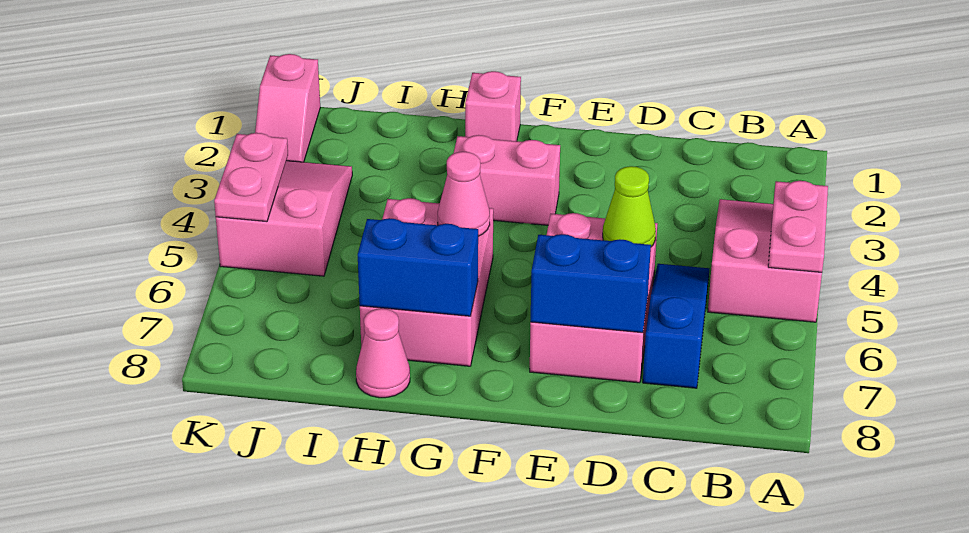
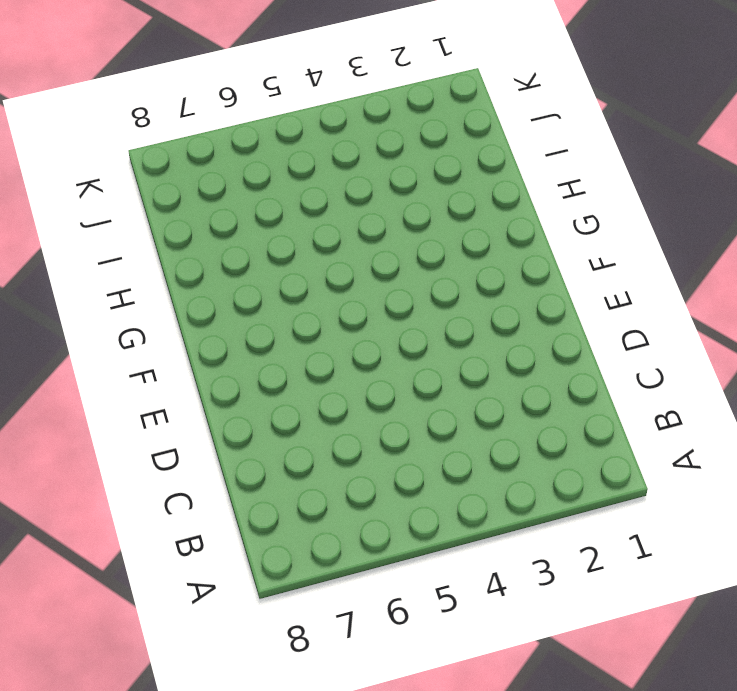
none -> pink 2x3 slope [708,199,822,322]
none -> blue 1x3 slope [643,264,709,388]
none -> pink 2x3 brick [530,213,658,383]

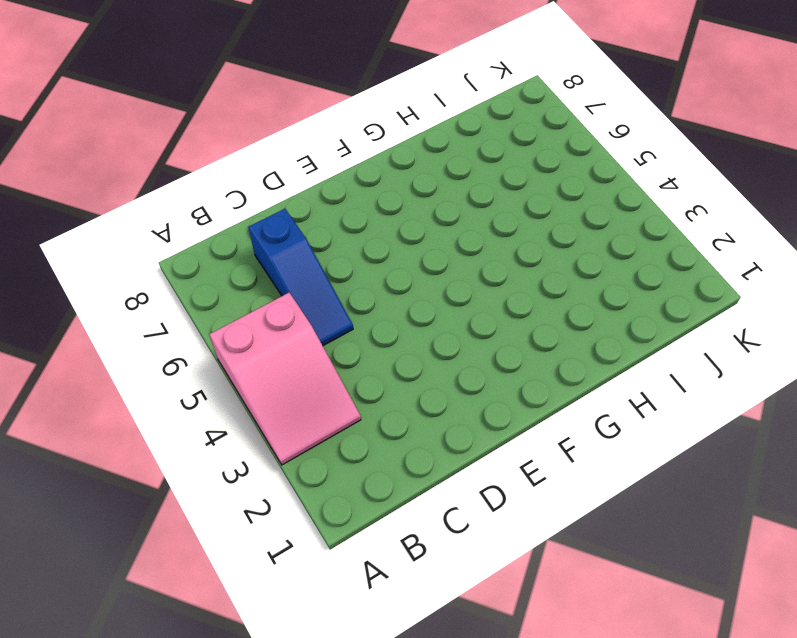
none -> pink 2x3 brick [530,213,658,383]
none -> pink 1x2 brick [453,135,560,225]
none -> pink 1x1 brick [465,71,521,141]

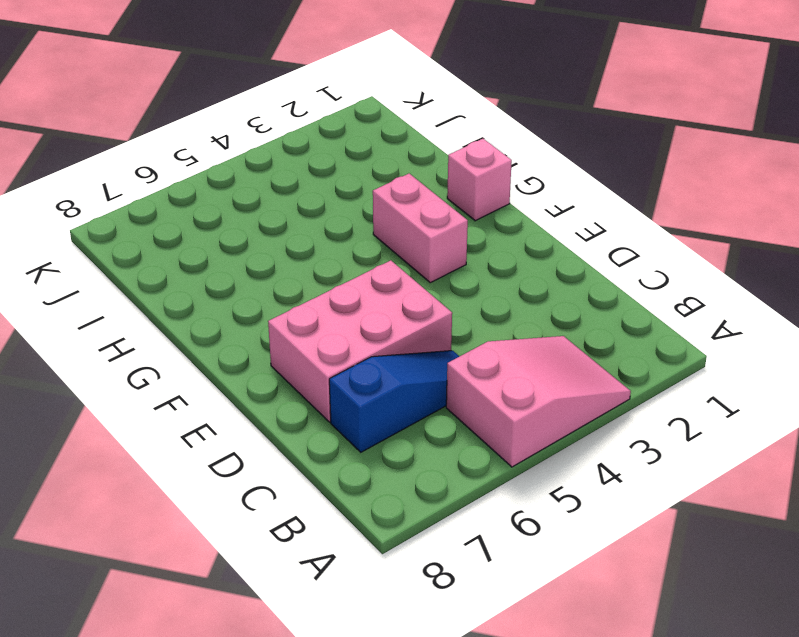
none -> pink 2x3 brick [360,198,493,366]
none -> pink 1x1 cone [356,308,410,398]
none -> pink 2x3 slope [216,161,352,276]

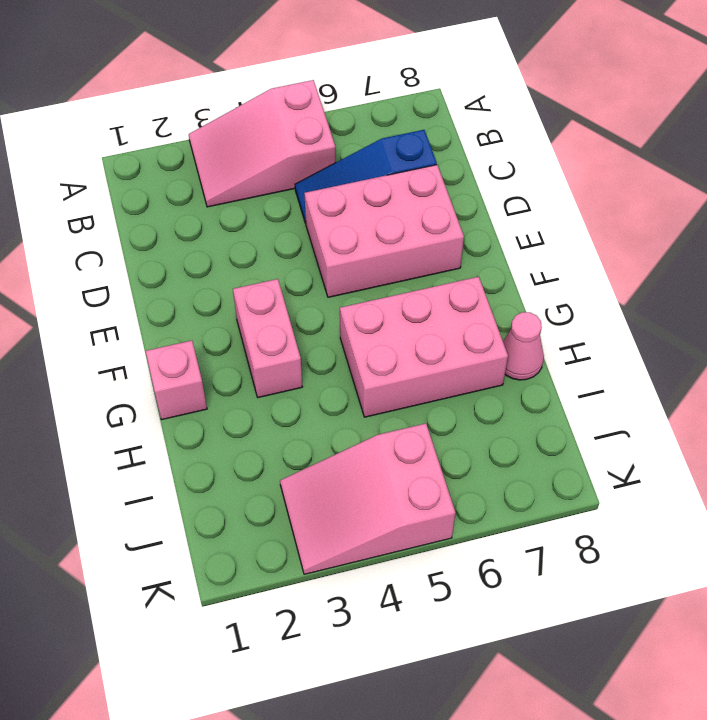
none -> pink 1x2 slope [255,54,320,162]
none -> pink 1x2 plate [768,181,828,272]
none -> lime 1x1 cone [603,166,656,247]

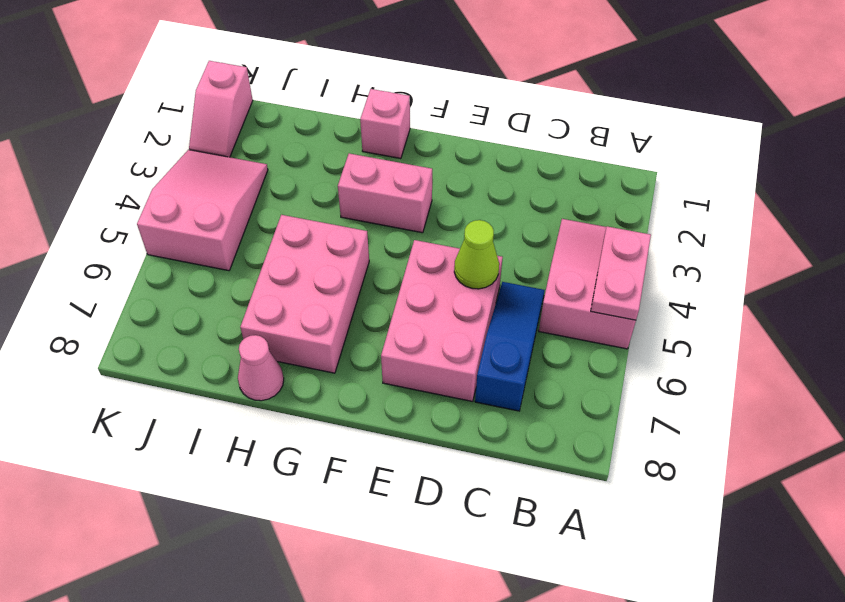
none -> blue 1x2 brick [531,234,651,333]
none -> pink 1x1 cone [438,152,490,236]
none -> blue 1x2 brick [358,218,478,316]

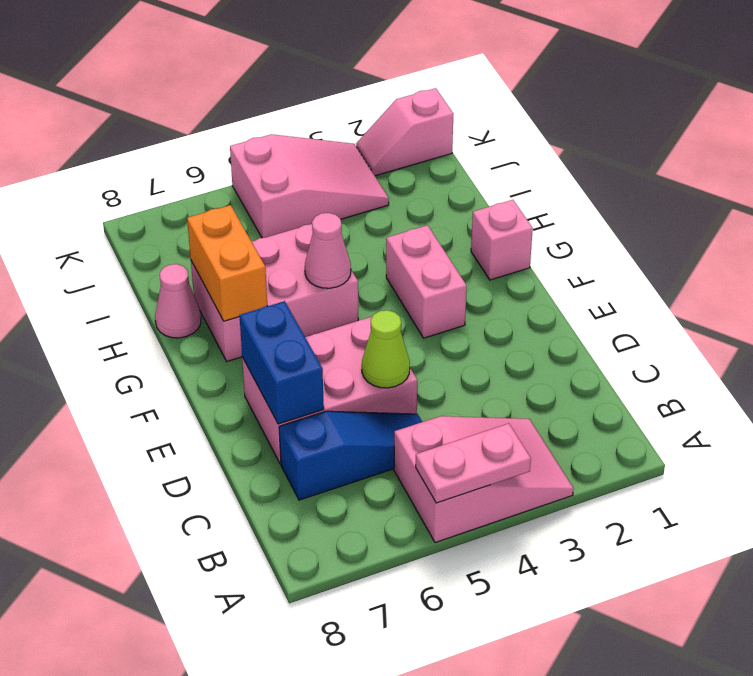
orange 1x2 brick [187,205,267,321] -> blue 1x2 brick [358,218,478,316]
none -> pink 1x2 plate [214,133,288,222]

